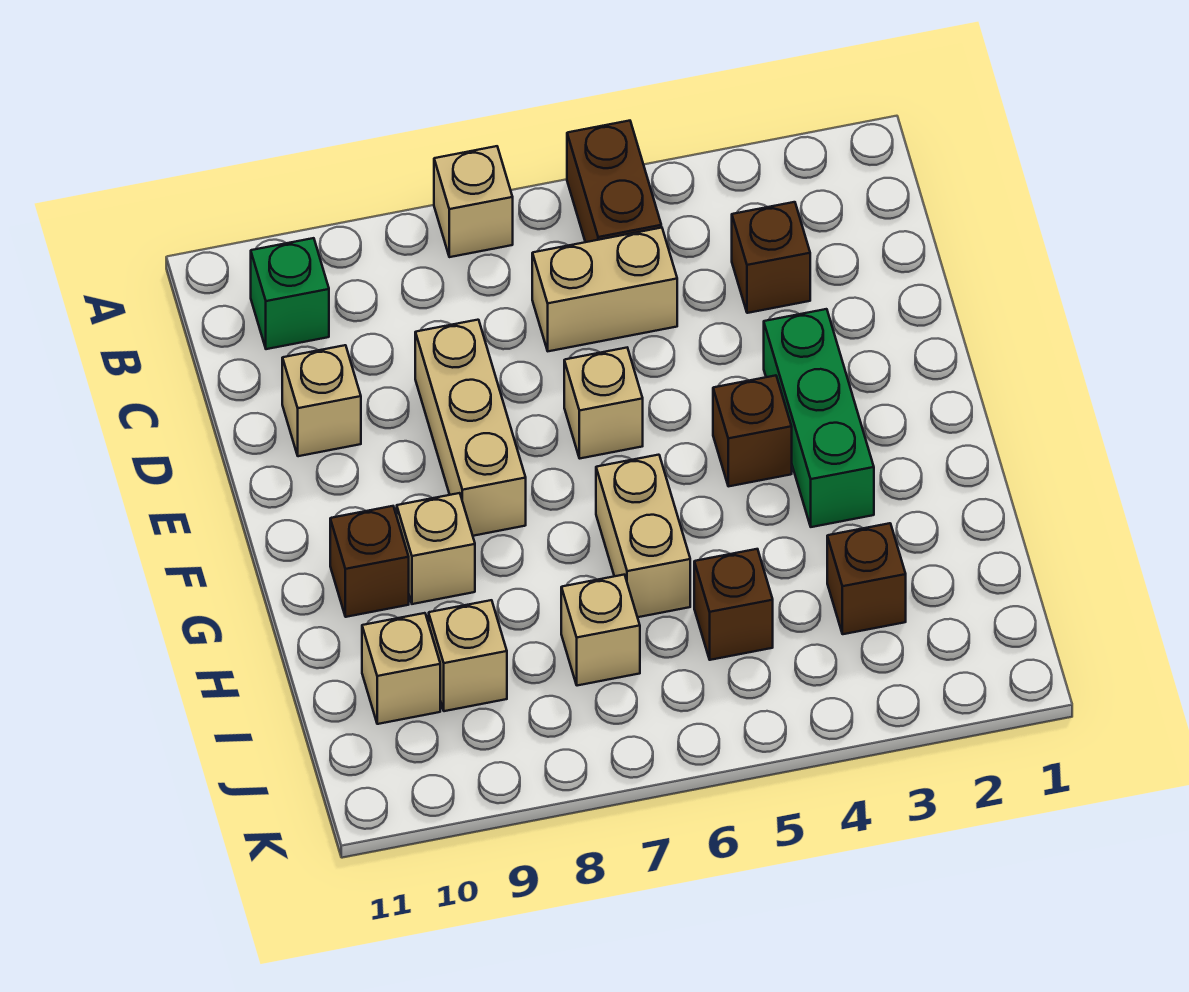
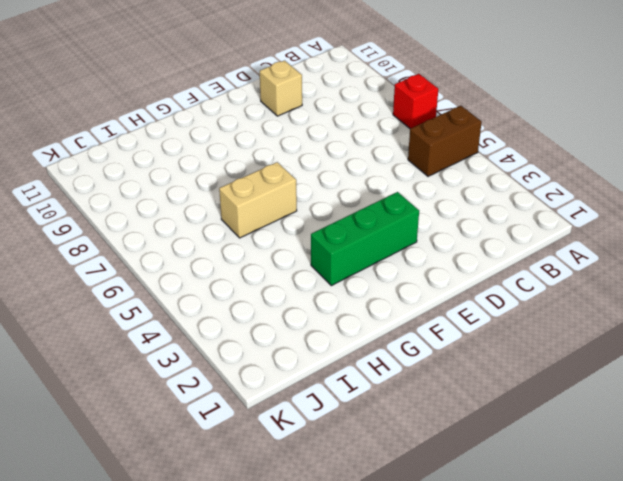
red 1x1 brick [393,74,438,129] -> tan 1x1 brick [434,146,513,257]
none -> green 1x1 brick [251,238,329,349]
none -> brown 1x1 brick [732,202,810,313]
none -> tan 1x2 brick [532,228,677,351]

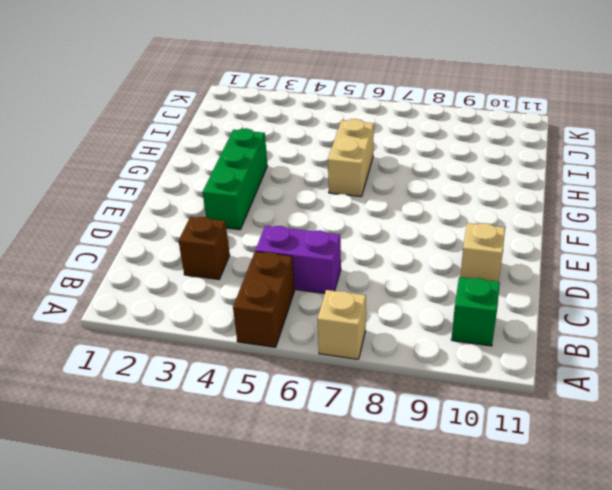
purple 1x2 brick [255,226,341,293] -> tan 1x2 brick [532,228,677,351]
none -> tan 1x3 brick [415,320,526,536]
none -> tan 1x1 brick [564,348,643,458]
none -> brown 1x1 brick [713,375,792,486]

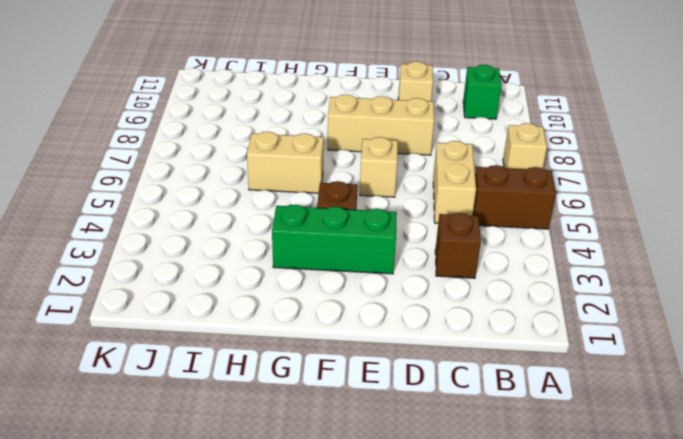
none -> tan 1x1 brick [397,493,475,604]
none -> brown 1x1 brick [330,506,409,617]
none -> brown 1x1 brick [827,523,906,634]

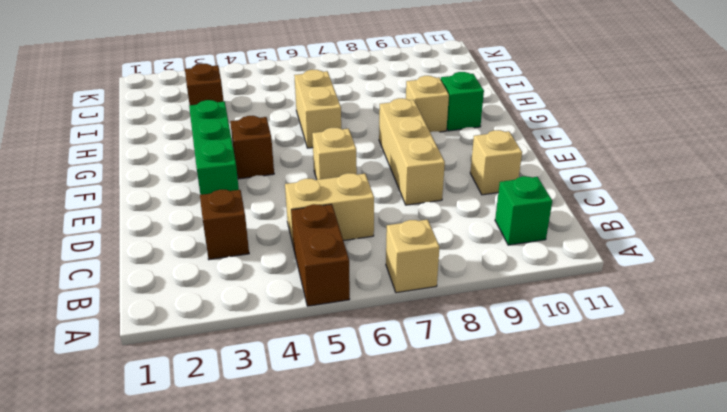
green 1x1 brick [441,72,484,131] -> brown 1x1 brick [330,506,409,617]
none -> brown 1x1 brick [694,549,773,660]
none -> tan 1x1 brick [561,575,640,686]
none -> tan 1x1 brick [429,600,507,711]

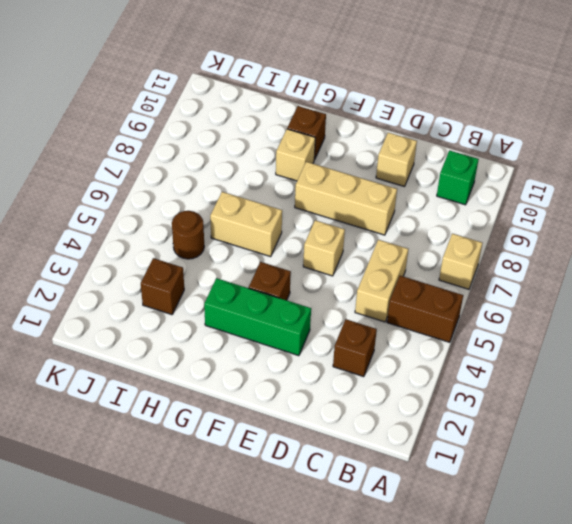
brown 1x1 round brick [172,211,204,259] -> brown 1x1 brick [694,549,773,660]
none -> tan 1x1 brick [561,575,640,686]
none -> tan 1x1 brick [429,600,507,711]
none -> tan 1x1 brick [362,613,440,724]

